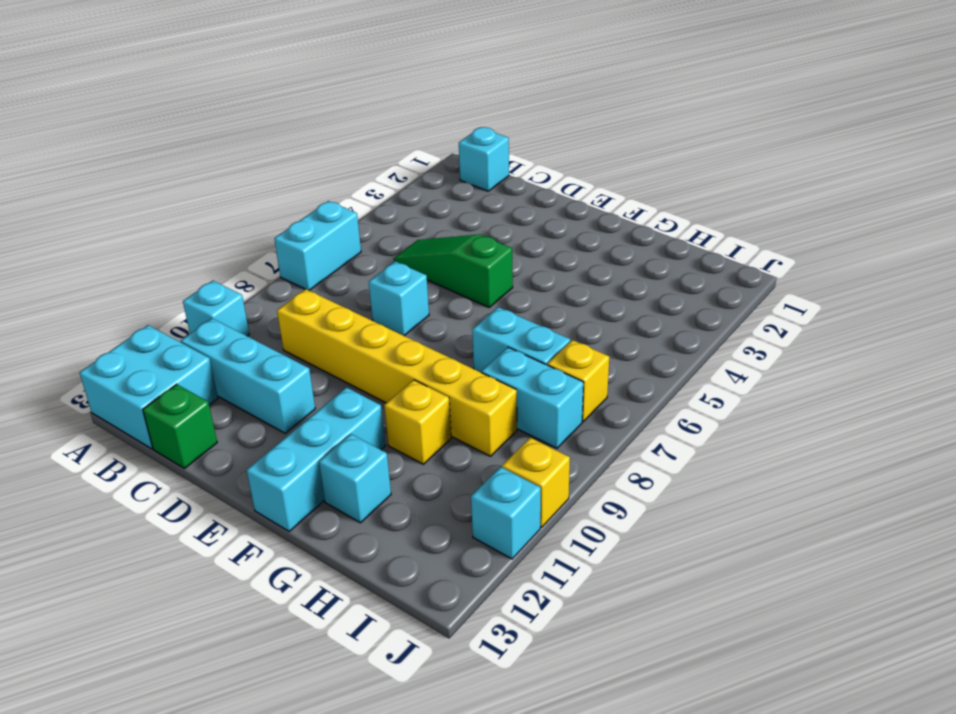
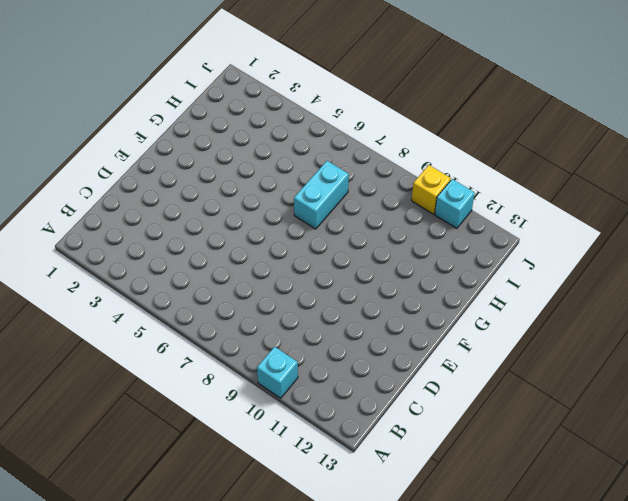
none -> cyan 1x2 brick [274,201,361,291]
none -> cyan 2x2 brick [79,325,218,449]
none -> cyan 1x1 brick [459,127,509,191]

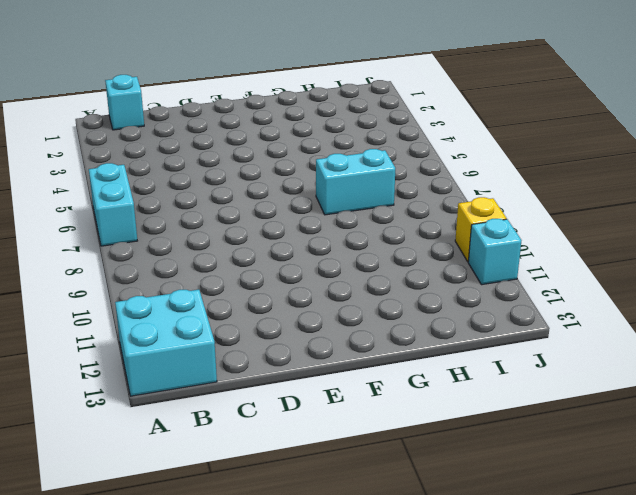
none -> cyan 1x1 brick [183,281,249,336]
none -> cyan 1x3 brick [181,318,315,433]
none -> green 1x3 slope [394,235,513,307]

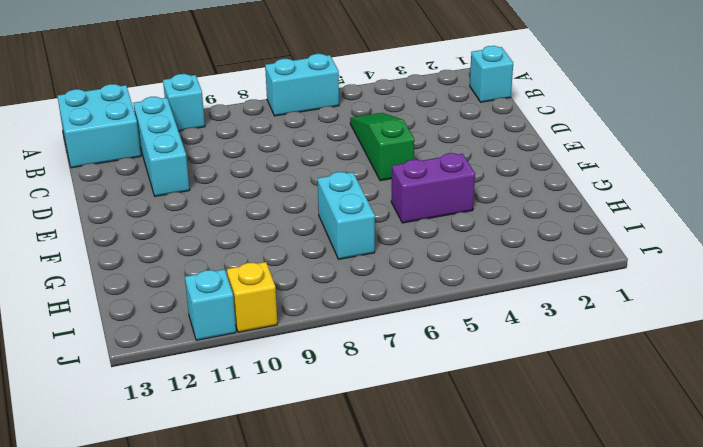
purple 1x2 brick [391,153,475,223] -> none
none -> yellow 1x6 brick [277,289,517,456]
none -> green 1x1 brick [143,384,217,469]
none -> cyan 1x1 brick [369,261,429,336]

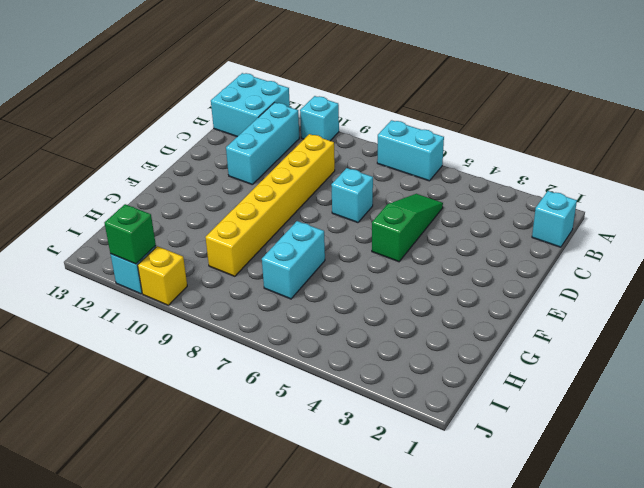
green 1x1 brick [105,204,156,264] -> green 1x1 brick moved to [143,384,217,469]
none -> cyan 1x3 brick [247,387,385,531]
none -> yellow 1x1 brick [384,380,451,464]
none -> cyan 1x1 brick [319,434,391,523]

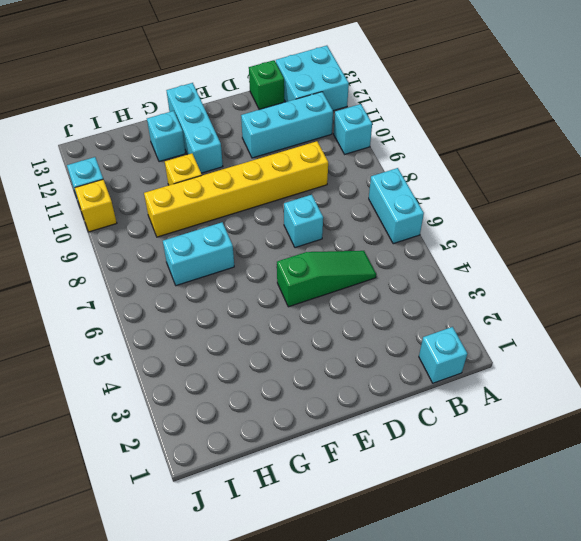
none -> cyan 1x2 brick [481,347,584,448]
none -> yellow 1x1 brick [547,340,609,422]

